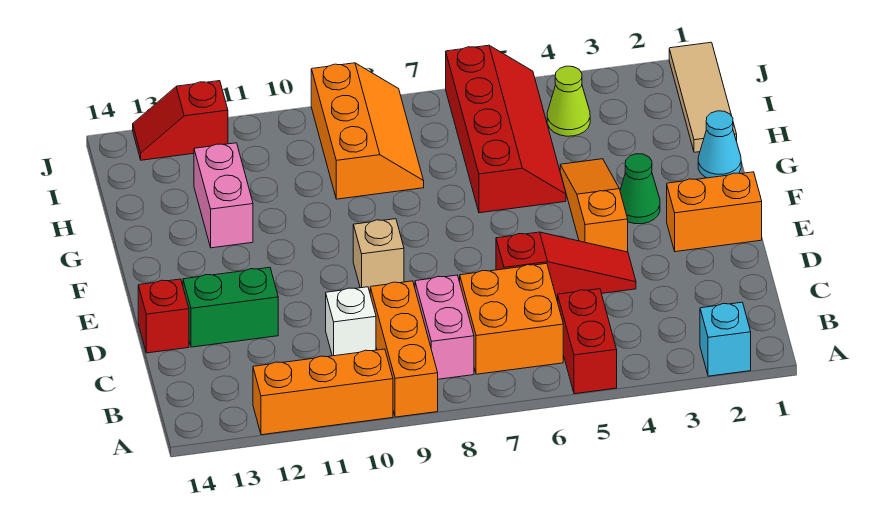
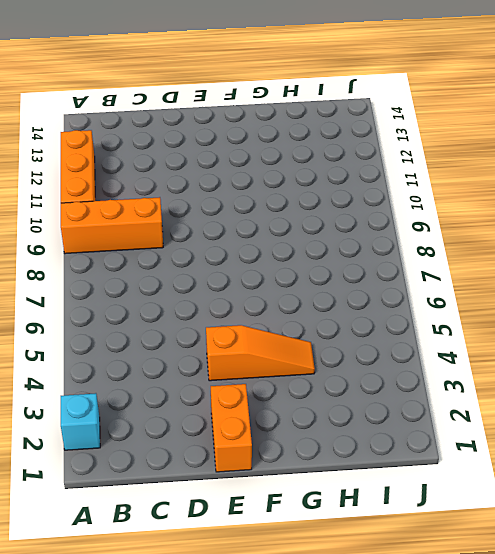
none -> red 1x2 brick [558,289,617,394]
none -> orange 2x2 brick [460,263,563,374]
none -> pink 1x2 brick [415,275,474,379]

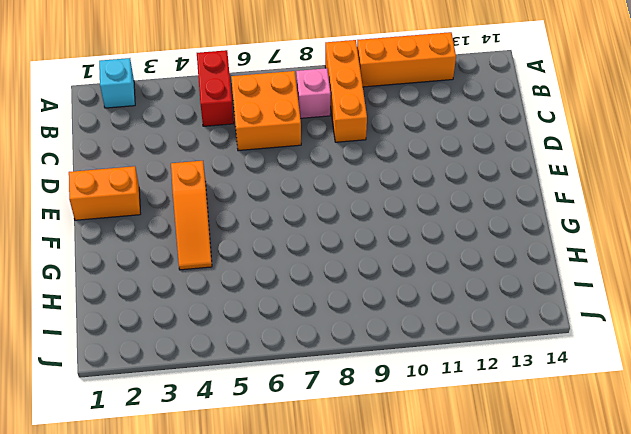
pink 1x1 brick [296,68,331,118] -> pink 1x2 brick [415,275,474,379]
none -> white 1x1 brick [326,287,376,356]
none -> red 1x3 slope [496,232,636,299]
none -> green 1x2 brick [183,267,278,347]

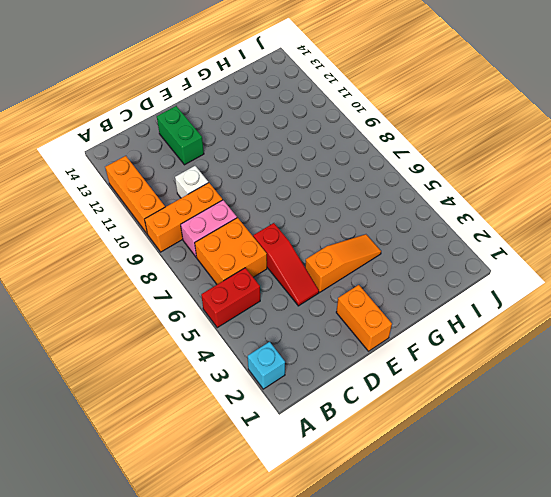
none -> red 1x1 brick [138,279,189,353]
none -> tan 1x1 brick [353,219,404,292]
none -> green 1x1 cone [620,154,660,224]

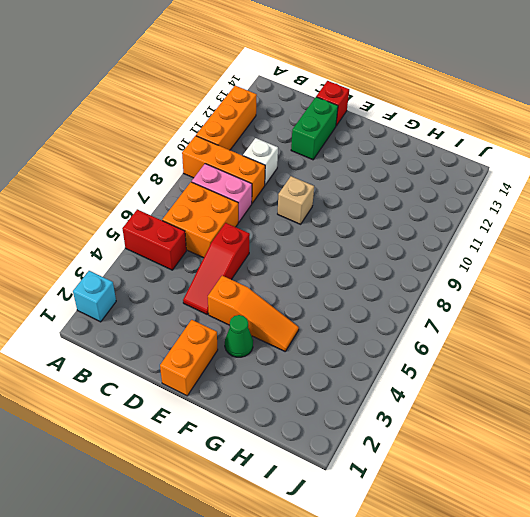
none -> cyan 1x1 cone [698,111,741,178]
none -> red 2x4 slope [446,45,566,213]
none -> pink 1x2 brick [194,143,253,248]

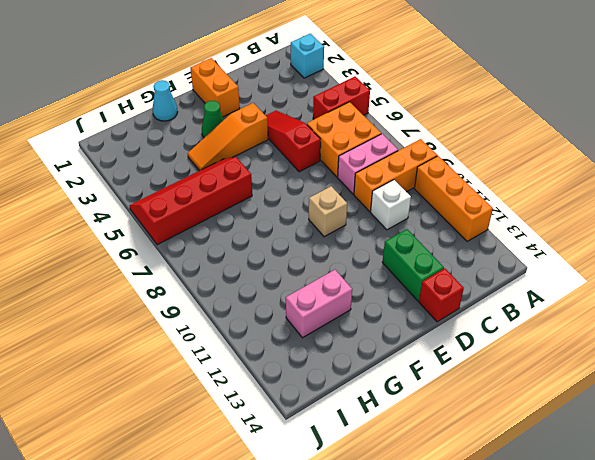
none -> tan 1x3 tile [669,42,737,152]
none -> orange 2x3 slope [311,63,424,199]
none -> lime 1x1 cone [547,66,590,136]

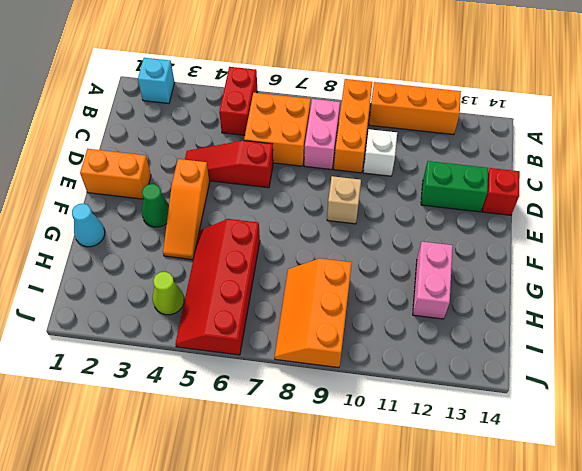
none -> tan 1x3 tile [669,42,737,152]
none -> red 1x2 slope [133,81,228,160]

